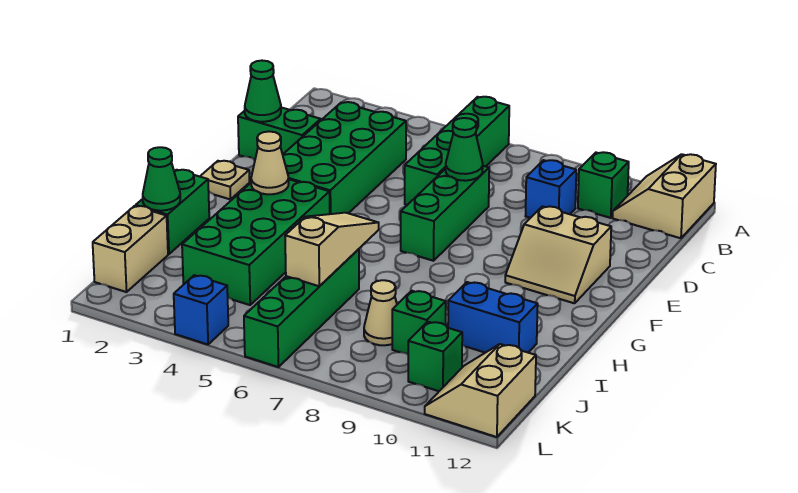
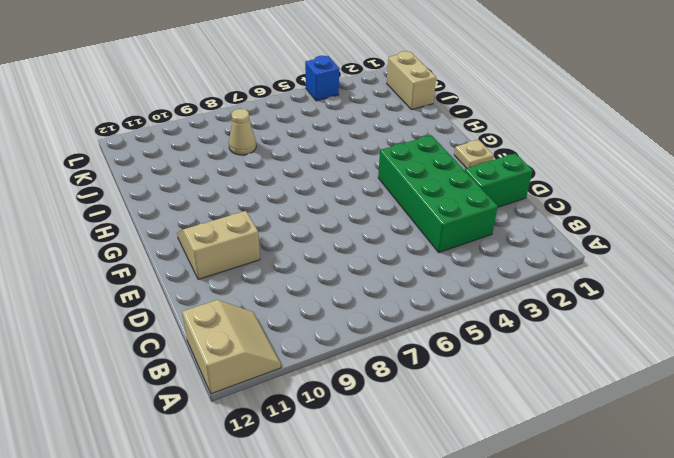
none -> green 1x4 brick [405,97,509,205]
none -> green 1x1 brick [578,152,629,218]
none -> blue 1x1 brick [526,160,576,218]

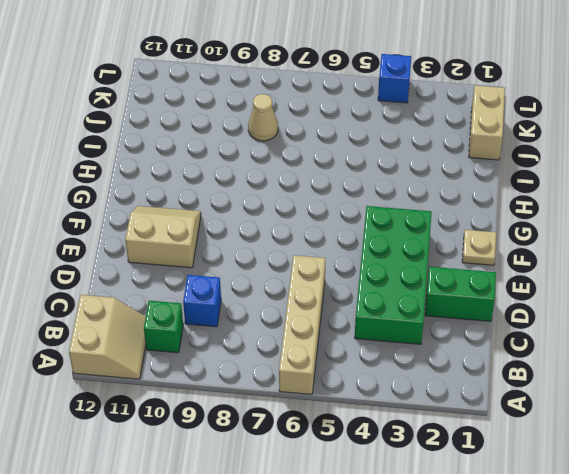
tan 1x4 brick [279,255,325,394] -> green 1x4 brick [405,97,509,205]
none -> green 1x3 brick [401,166,489,261]
none -> green 2x4 brick [182,179,330,305]
none -> green 1x2 brick [136,170,209,254]

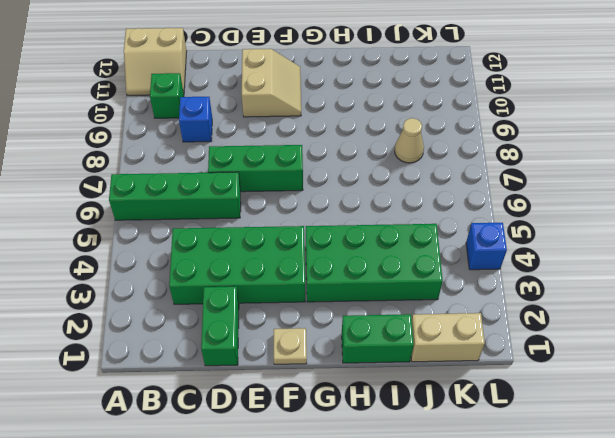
none -> green 1x4 brick [244,249,359,367]
none -> blue 1x2 brick [448,282,538,353]
none -> green 1x1 brick [392,291,446,354]

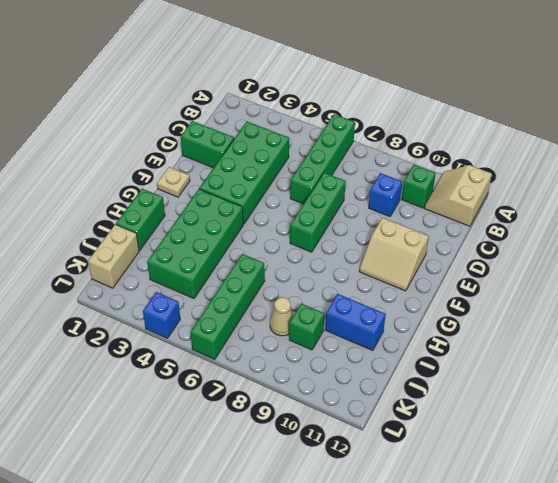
none -> green 1x1 brick [408,322,462,391]
none -> tan 2x2 slope [425,344,536,437]
none -> green 1x1 cone [245,61,281,122]

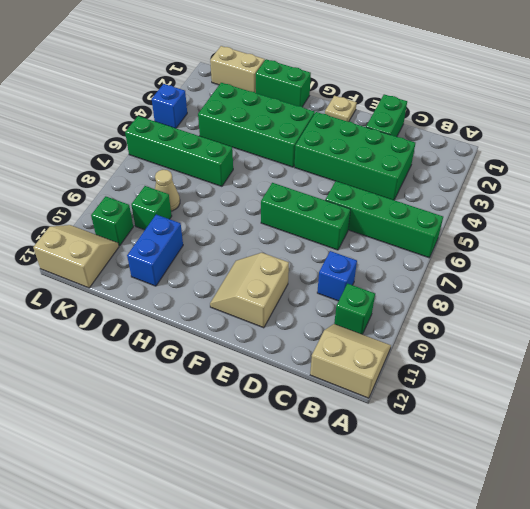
none -> green 1x1 cone [245,61,281,122]
none -> green 1x1 cone [446,118,483,181]
none -> tan 1x1 cone [251,131,289,194]

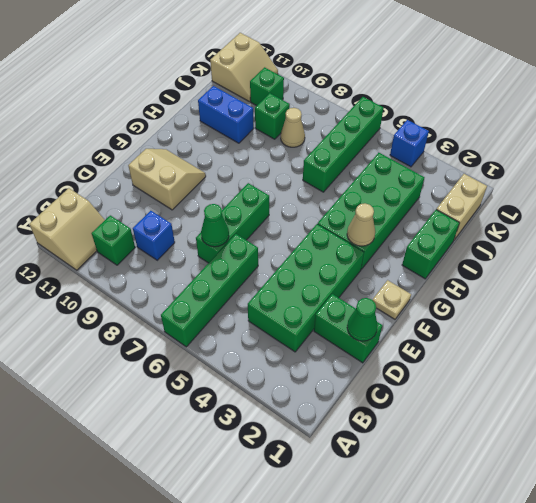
none -> tan 1x3 slope [285,213,379,286]
none -> green 1x1 cone [143,147,180,211]

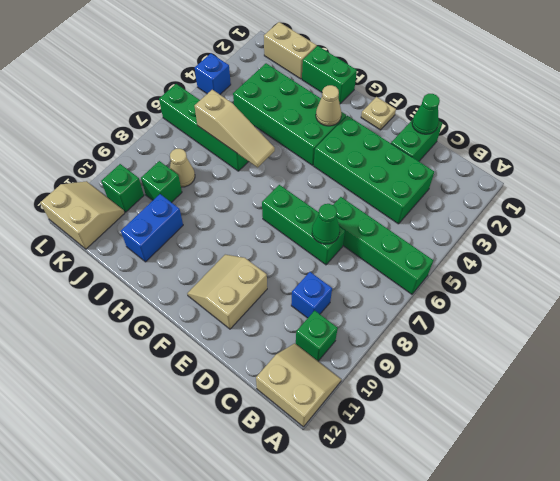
none -> green 1x1 cone [143,147,180,211]

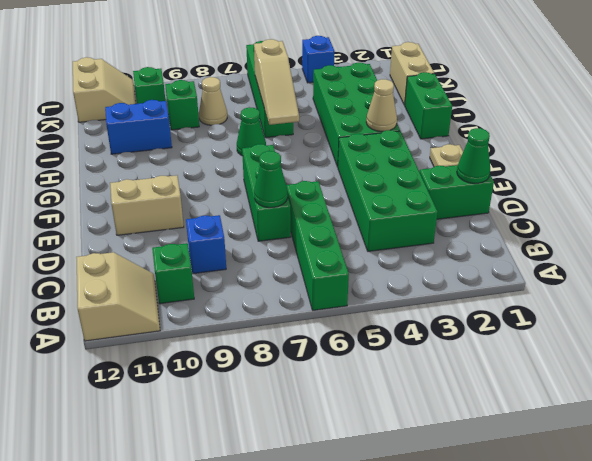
green 1x1 cone [237,107,266,156] -> green 1x1 cone moved to [143,147,180,211]

